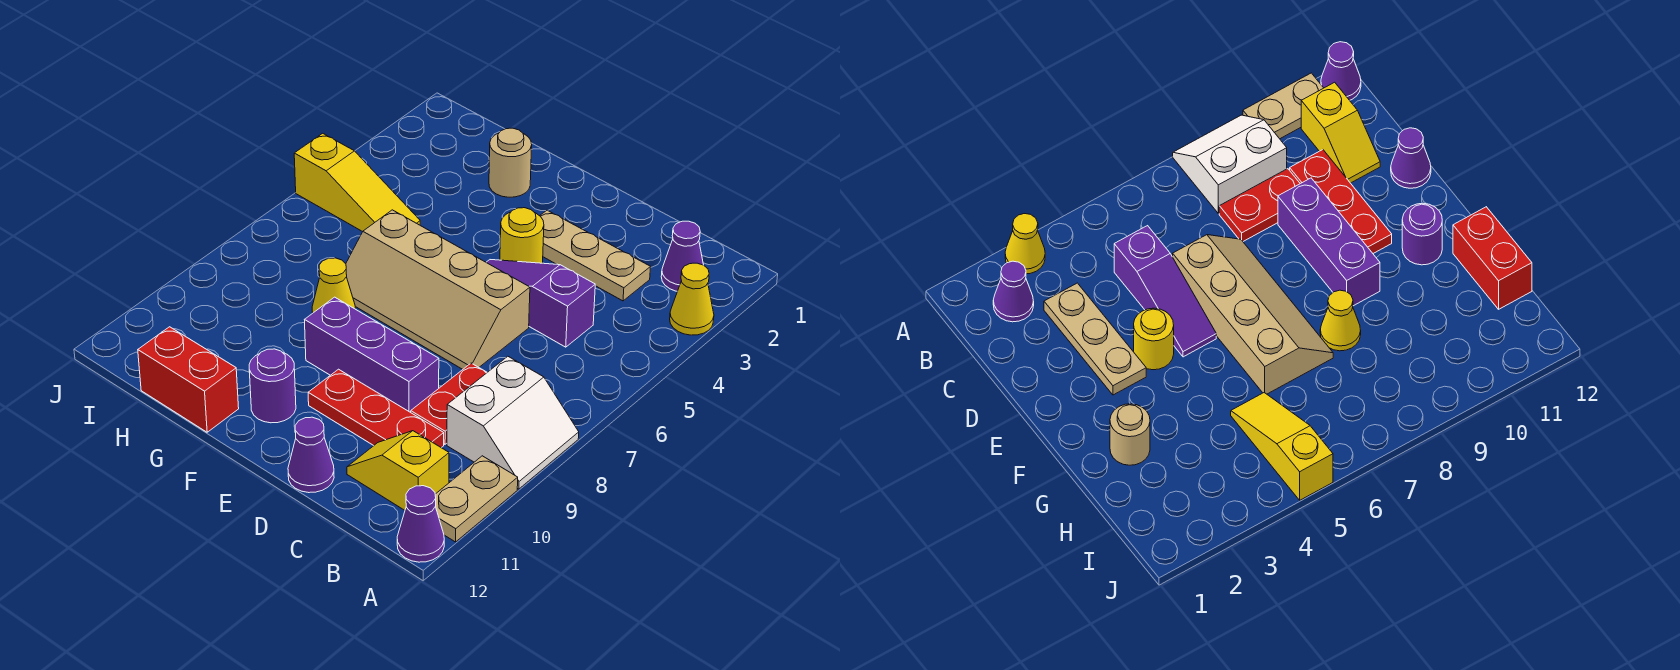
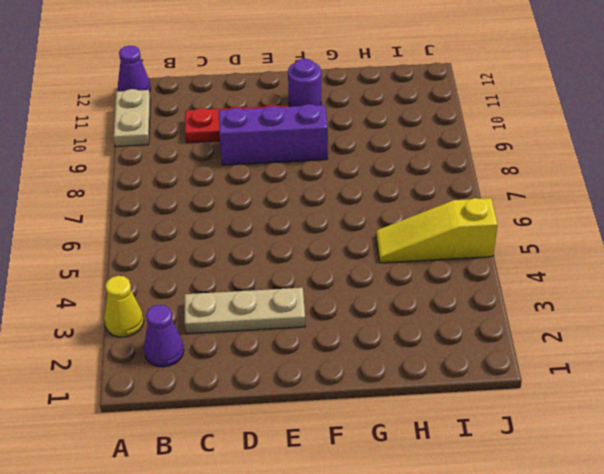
none -> white 2x2 slope [447,356,579,489]
none -> yellow 1x2 slope [347,431,449,510]
none -> purple 1x3 slope [486,260,595,347]

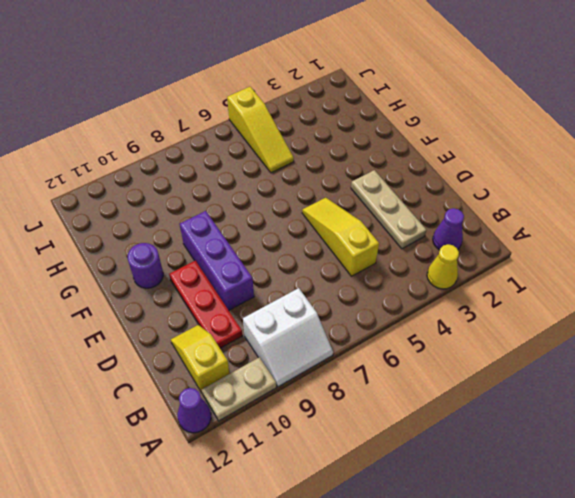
yellow 1x3 slope [302,198,379,276] -> purple 1x3 slope [486,260,595,347]
none -> red 1x2 plate [411,363,487,444]
none -> tan 2x4 slope [346,210,530,370]
none -> purple 1x1 cone [288,417,334,493]

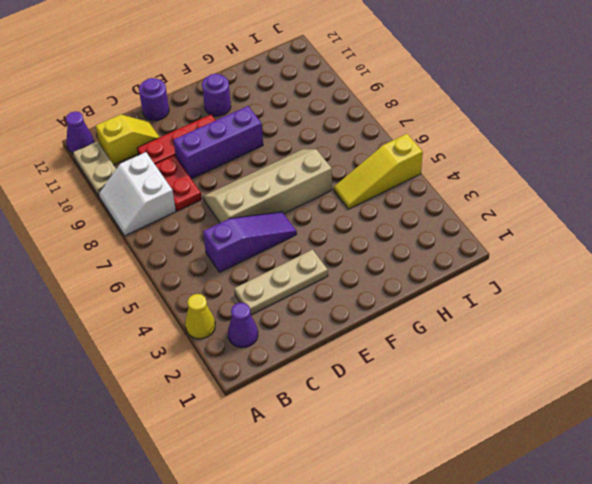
purple 1x1 round brick [139,78,169,121] -> purple 1x1 cone [288,417,334,493]
none -> yellow 1x1 round brick [500,208,544,263]
none -> tan 1x1 round brick [489,128,532,197]
none -> yellow 1x1 cone [312,258,355,313]

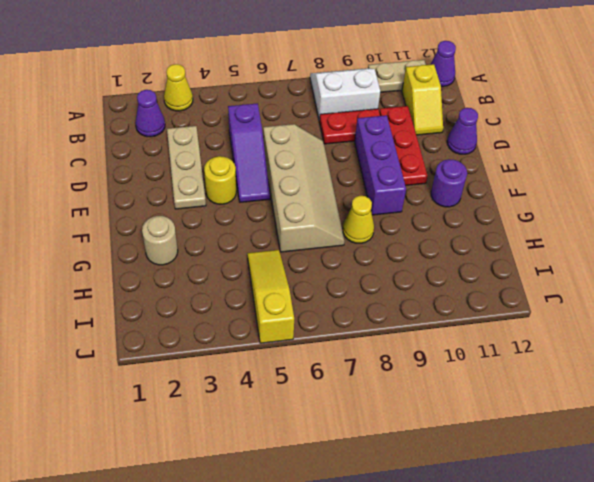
none -> red 1x2 brick [138,327,239,432]

